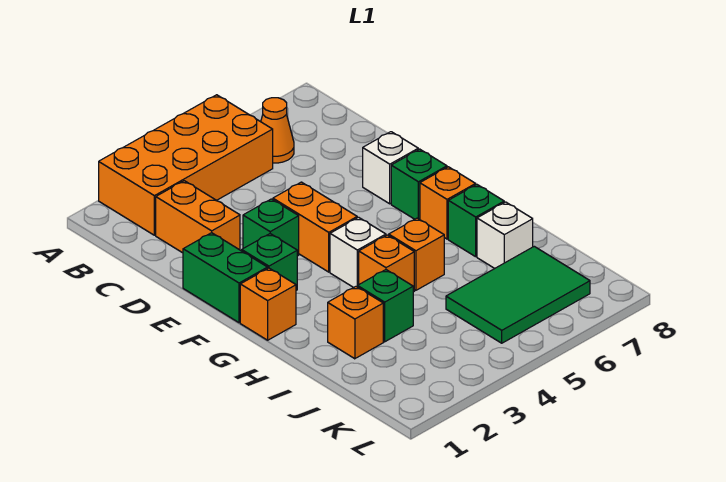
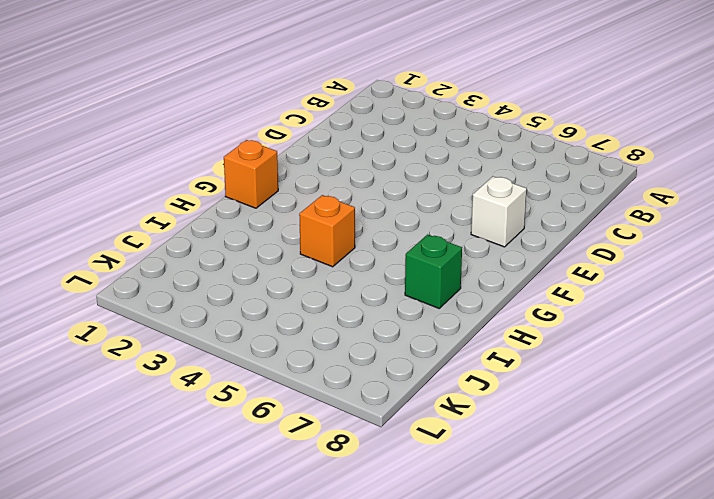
none -> orange 2x4 brick [99,95,273,235]
none -> orange 1x1 cone [261,98,294,163]
none -> orange 1x2 brick [156,181,240,253]

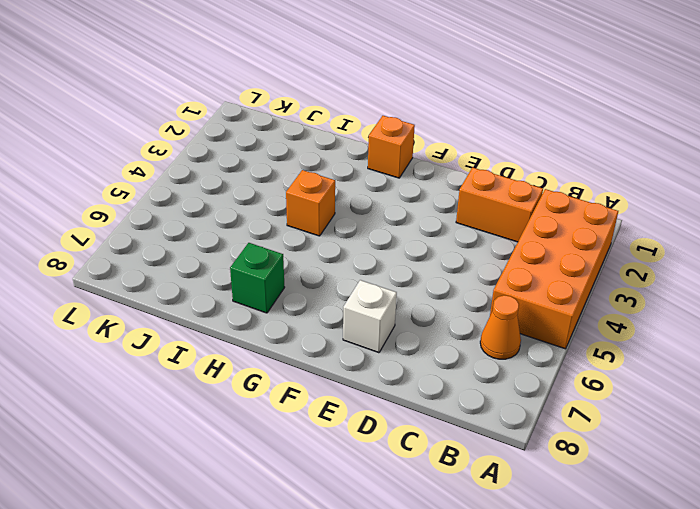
none -> green 1x2 brick [183,233,268,323]
none -> green 1x1 brick [243,199,299,256]
none -> orange 1x2 brick [273,182,357,272]

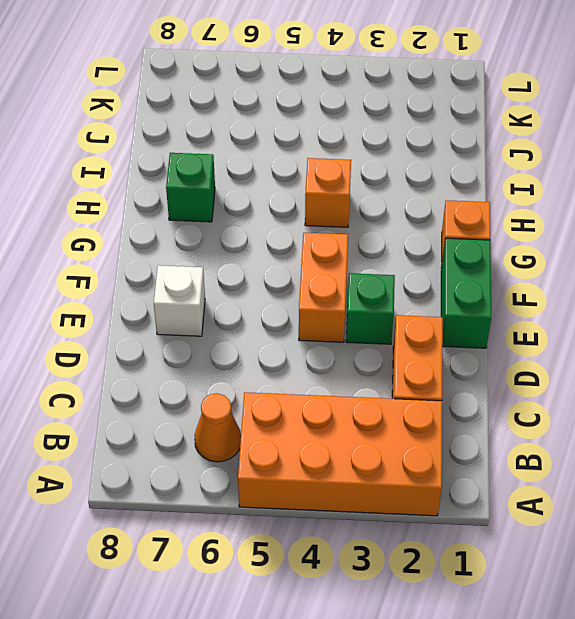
none -> green 1x1 brick [242,234,297,290]
none -> green 1x1 brick [391,149,447,220]
none -> white 1x1 brick [330,217,386,288]

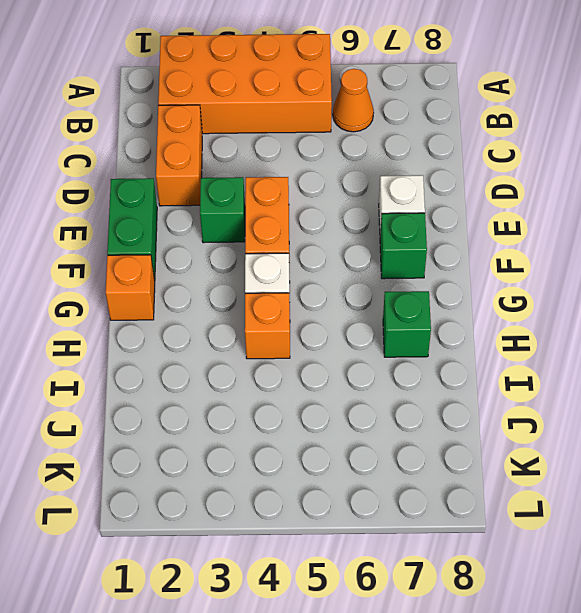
none -> green 1x1 brick [242,234,297,290]
none -> orange 1x1 brick [420,167,476,239]
none -> orange 1x1 brick [389,218,444,290]

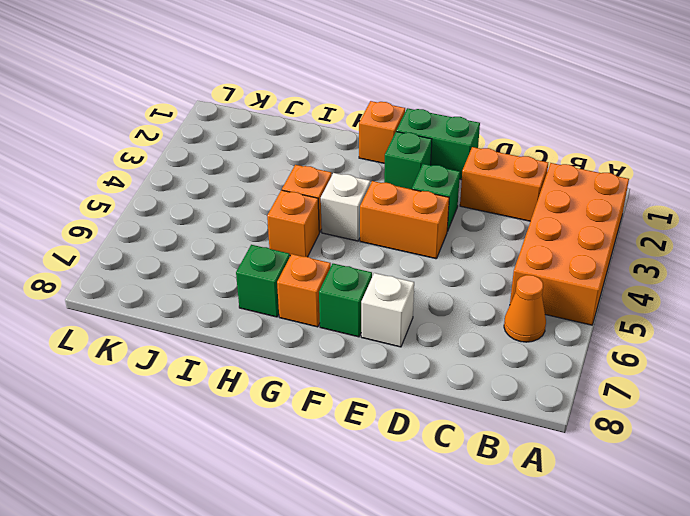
none -> orange 1x1 brick [328,287,383,359]
none -> green 1x1 brick [357,270,413,342]
none -> white 1x1 brick [477,202,533,269]

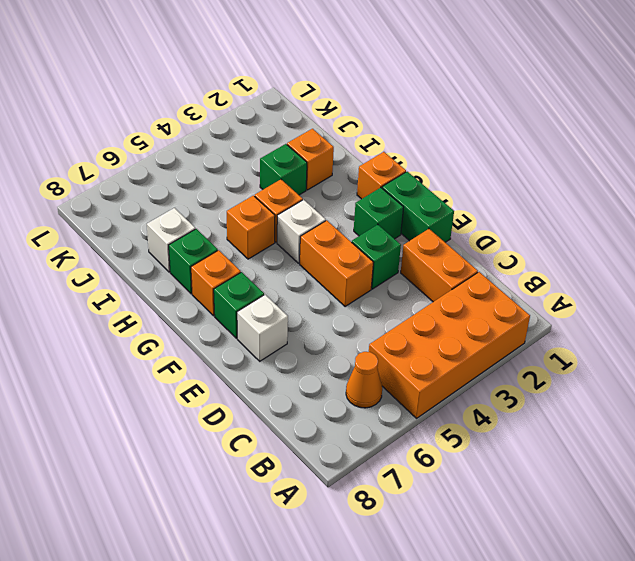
none -> green 2x3 tile [446,246,590,343]

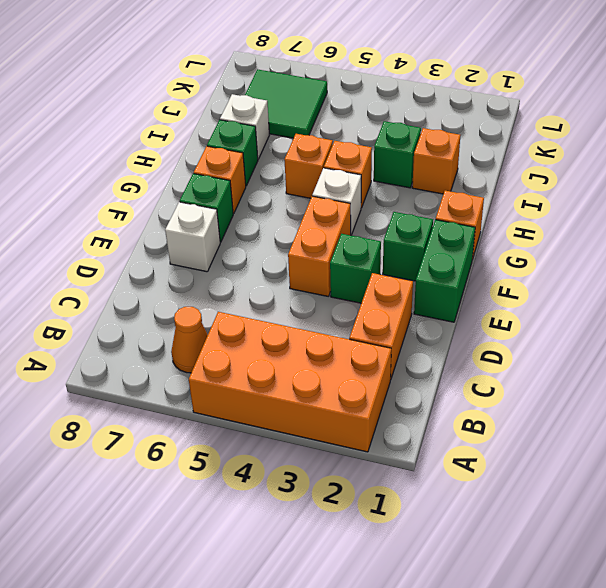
green 2x2 tile [245,69,327,138] -> green 2x3 tile [446,246,590,343]

